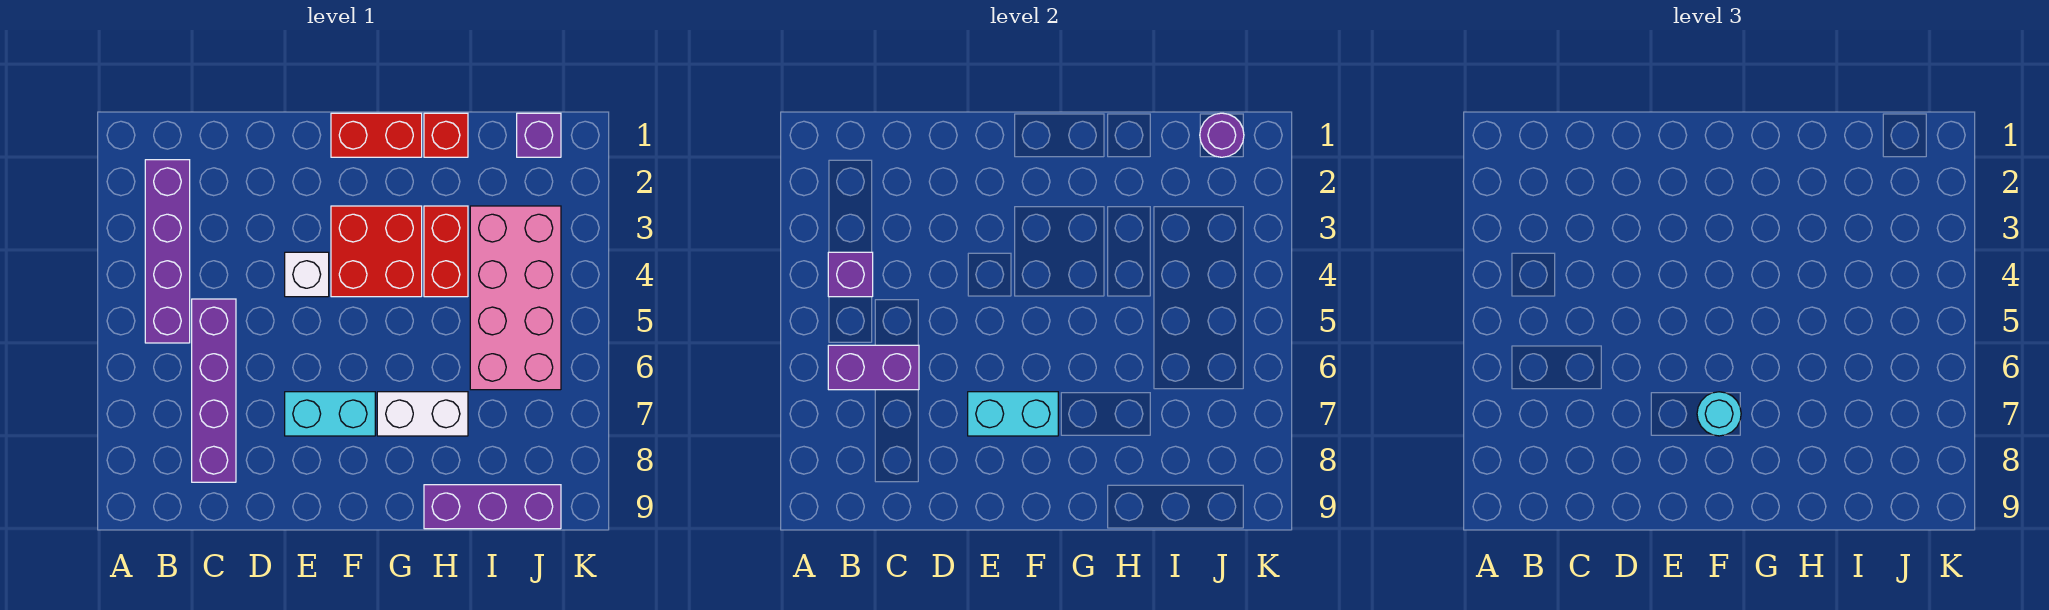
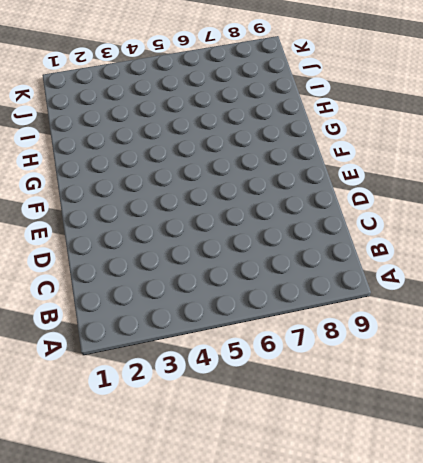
none -> purple 1x4 brick [145,160,190,343]
none -> purple 1x4 brick [192,299,236,482]
none -> white 1x1 brick [285,252,329,297]

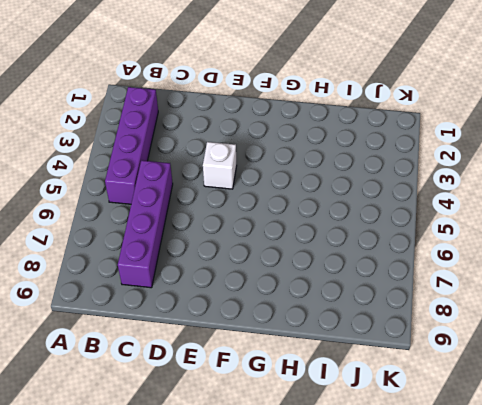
none -> cyan 1x2 brick [285,392,375,436]
none -> red 1x2 brick [331,113,422,157]
none -> red 2x2 brick [331,206,422,297]

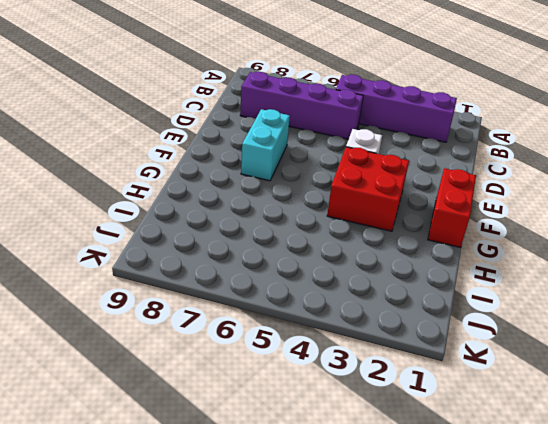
none -> white 1x2 brick [377,392,468,436]
none -> red 1x1 brick [424,113,468,157]
none -> red 1x2 brick [424,206,468,297]

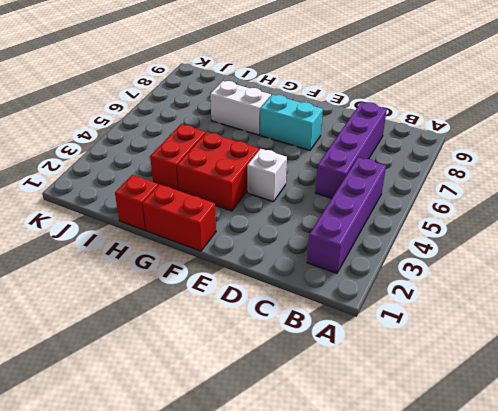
none -> purple 1x3 brick [424,485,561,529]
none -> pink 2x4 brick [470,206,561,390]
none -> purple 1x1 brick [517,113,561,157]

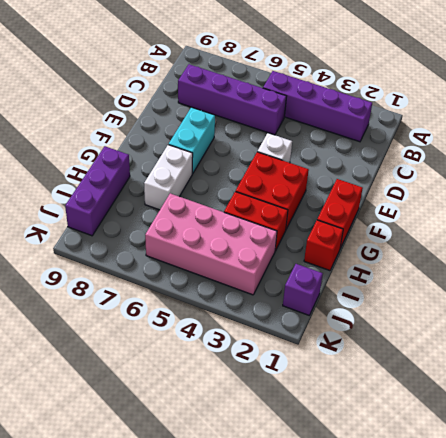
none -> purple 1x1 brick [828,252,873,297]
none -> purple 1x2 brick [828,345,919,390]
none -> cyan 1x2 brick [968,392,1058,436]

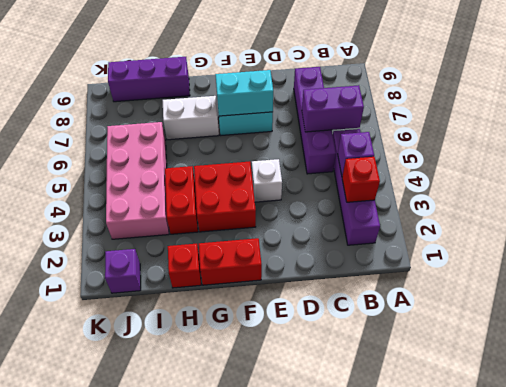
red 1x1 brick [342,157,380,202] -> none
none -> purple 1x1 round brick [1200,113,1244,157]
none -> cyan 1x1 round brick [1697,392,1741,436]

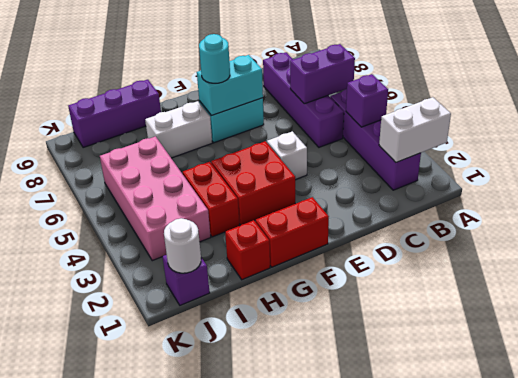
white 1x2 brick [379,97,451,162] -> none
white 1x1 round brick [164,218,201,273] -> purple 1x1 round brick [1200,113,1244,157]

